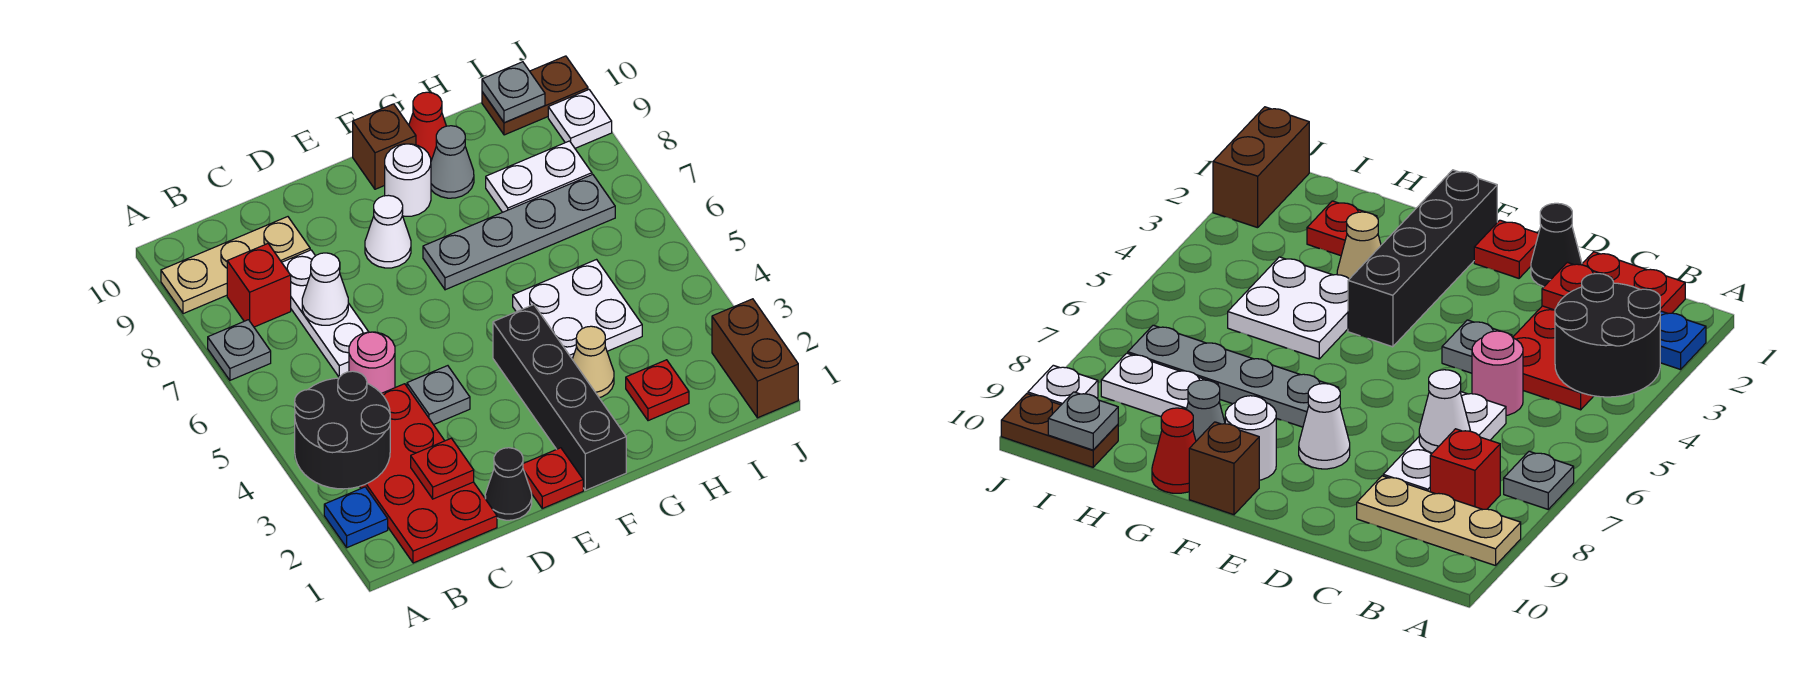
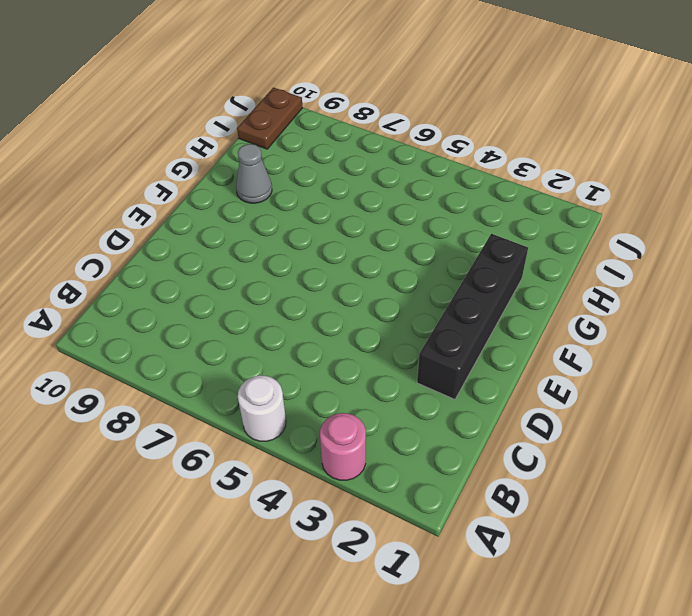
pink 1x1 round brick [320,413,366,480] -> pink 1x1 round brick moved to [349,332,395,393]
white 1x1 round brick [238,375,286,441] -> white 1x1 round brick moved to [385,144,431,216]
black 1x4 brick [417,234,528,399] -> black 1x4 brick turned to [493,305,626,490]
none -> blue 1x1 plate [324,487,388,548]
none -> grey 1x1 plate [208,320,271,380]
none -> tan 1x3 plate [161,217,310,314]

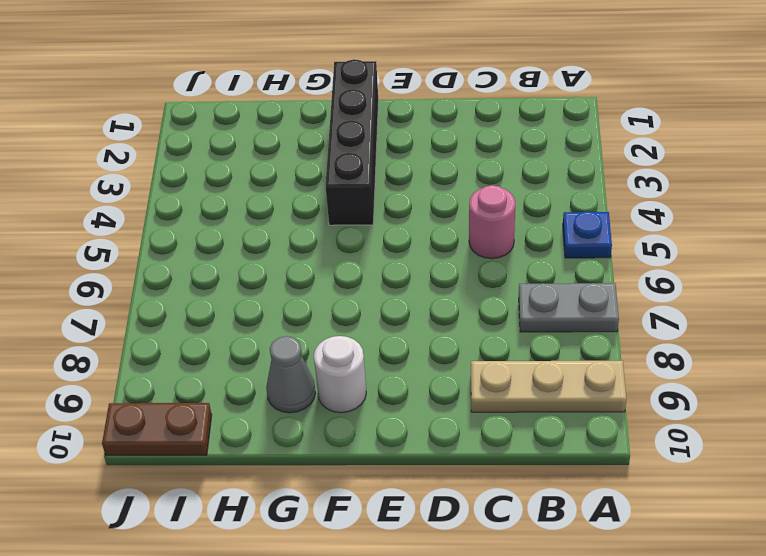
blue 1x1 plate [563,211,612,258] -> blue 1x1 plate moved to [324,487,388,548]
grey 1x2 plate [519,283,619,332] -> grey 1x1 plate [208,320,271,380]
none -> red 2x4 plate [360,384,497,563]
none -> red 1x1 brick [227,244,291,327]
none -> white 1x3 plate [282,250,368,377]

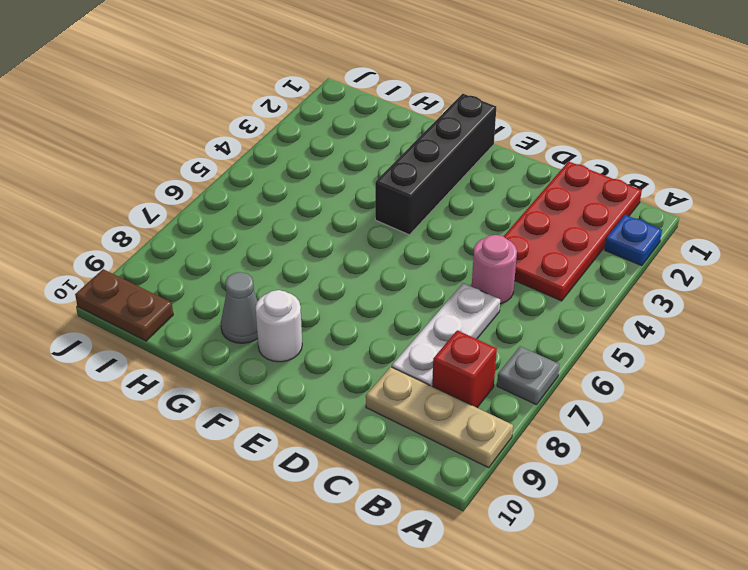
none -> black 1x1 cone [485,448,532,520]
none -> grey 1x1 plate [407,366,470,425]
none -> red 1x1 plate [523,448,583,508]

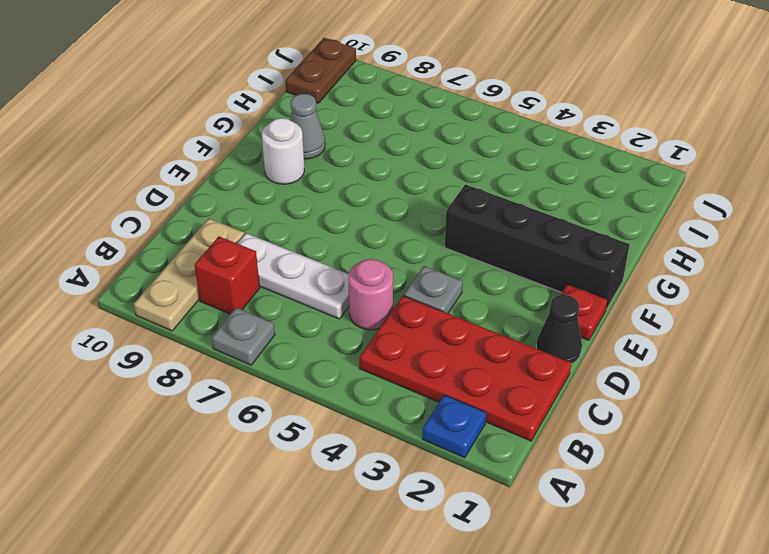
none -> white 1x1 cone [365,195,411,268]
none -> grey 1x4 plate [423,175,615,290]
none -> brown 1x1 brick [353,104,416,189]

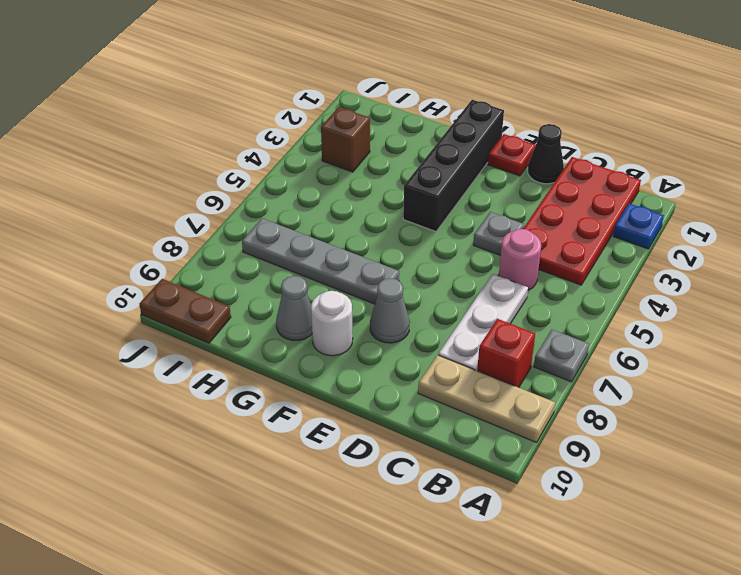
grey 1x1 cone [370,278,410,343] -> white 1x1 cone [365,195,411,268]
brown 1x1 brick [321,107,370,172] -> brown 1x1 brick moved to [353,104,416,189]
none -> tan 1x1 cone [572,326,614,398]
none -> white 2x2 plate [513,260,642,359]
none -> red 1x1 cone [409,92,446,160]

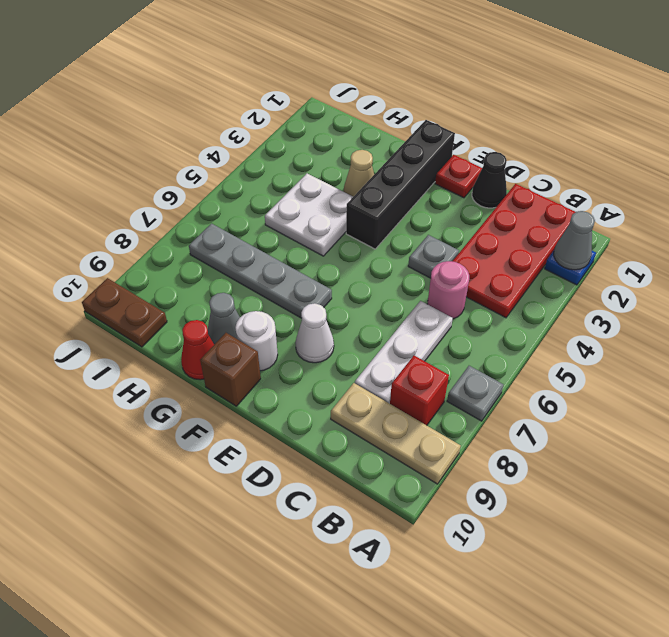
grey 1x1 cone [554,211,595,270] -> none
none -> red 1x1 plate [626,360,689,421]
none -> white 1x2 plate [486,141,592,212]
none -> brown 1x2 brick [712,299,798,418]

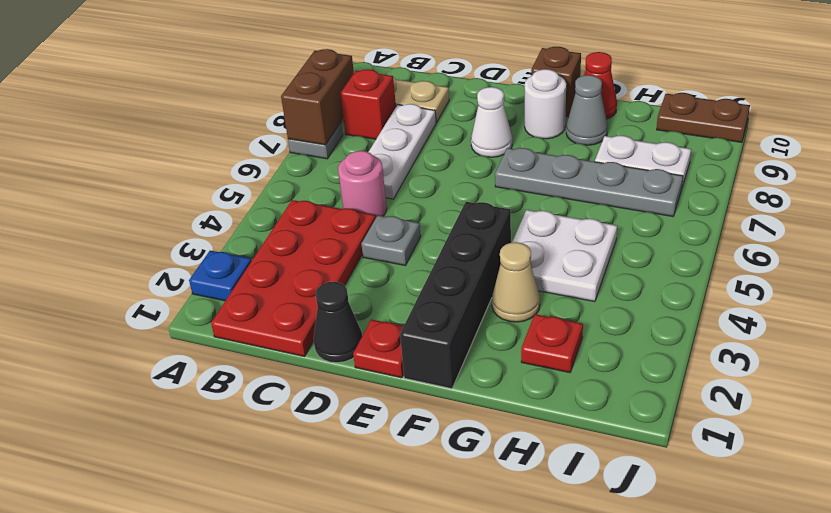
brown 1x2 brick [281,49,354,145] -> brown 1x2 brick moved to [712,299,798,418]
none -> white 1x1 plate [548,90,612,148]
none -> black 2x2 round brick [295,371,390,489]
none -> red 1x1 plate [411,438,474,499]

